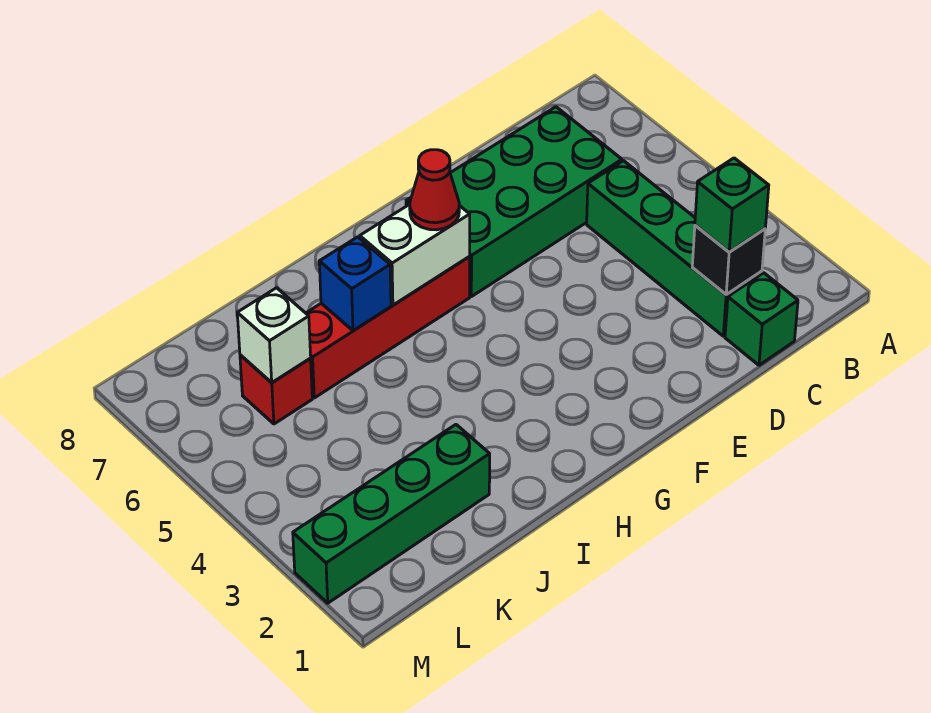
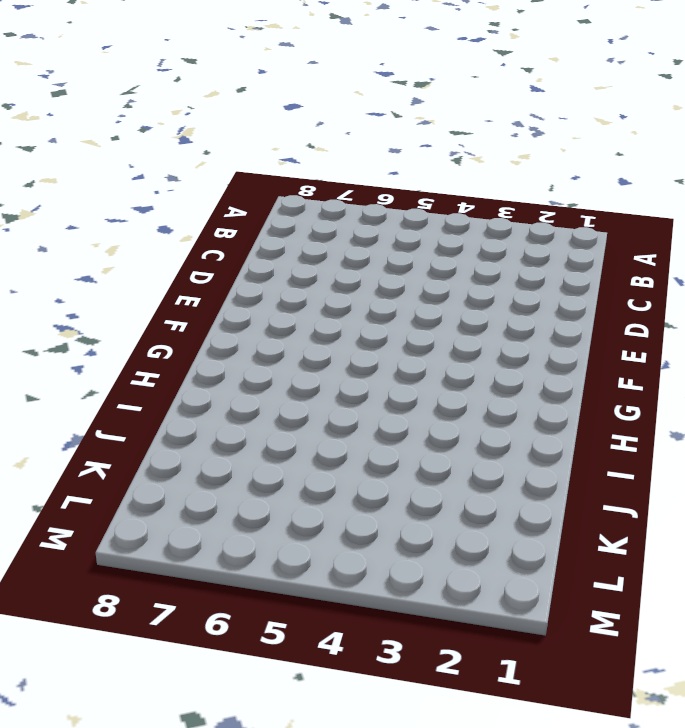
none -> green 1x1 brick [725,273,798,365]
none -> green 1x4 brick [587,161,762,336]
none -> green 2x4 brick [406,107,622,297]

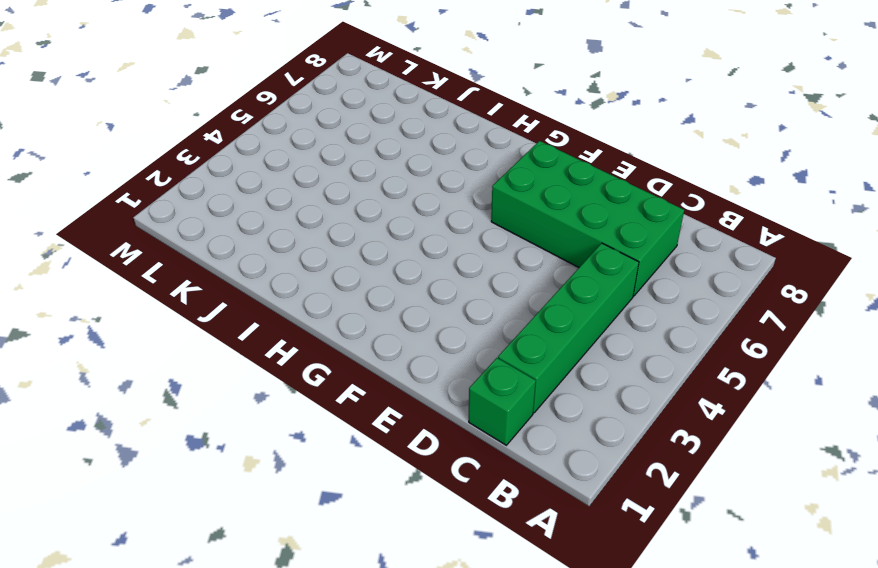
none -> red 1x4 brick [306,257,470,398]
none -> green 1x4 brick [293,425,490,603]
none -> red 1x1 brick [240,355,312,424]

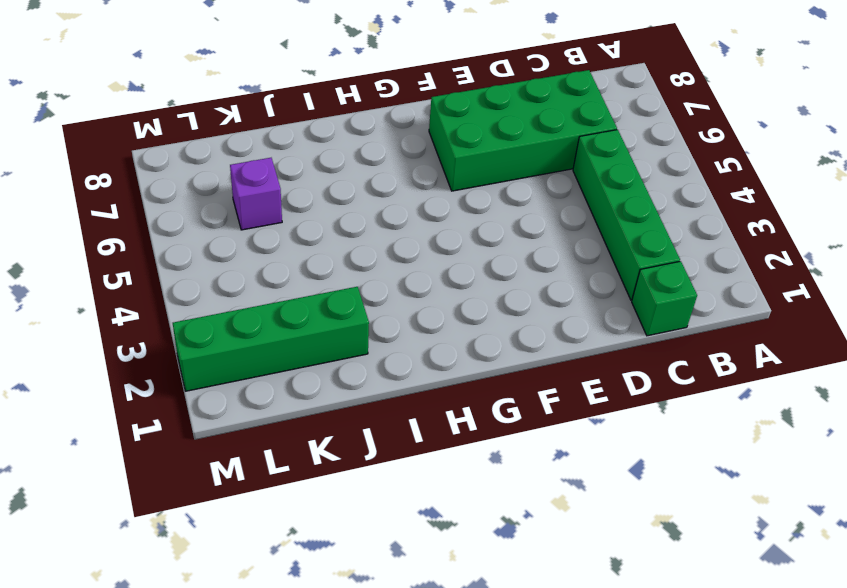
purple 1x1 brick [230,158,282,230] -> red 1x1 brick [240,355,312,424]
none -> red 1x4 brick [306,257,470,398]
none -> black 1x1 brick [692,225,765,295]
none -> white 1x2 brick [360,204,470,305]

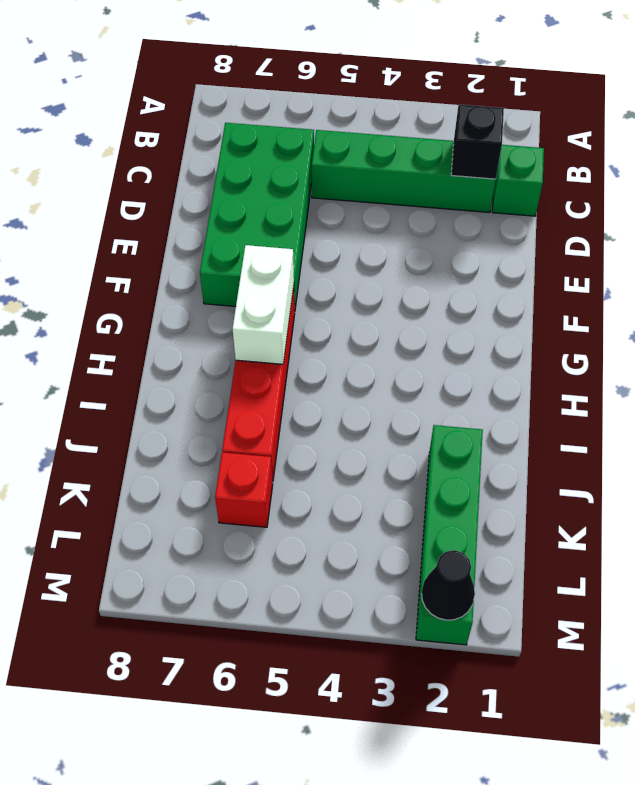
black 1x1 cone [422,550,475,620] -> none
none -> blue 1x1 brick [319,237,391,331]
none -> white 1x1 brick [237,288,311,383]
none -> green 1x1 brick [695,158,769,252]

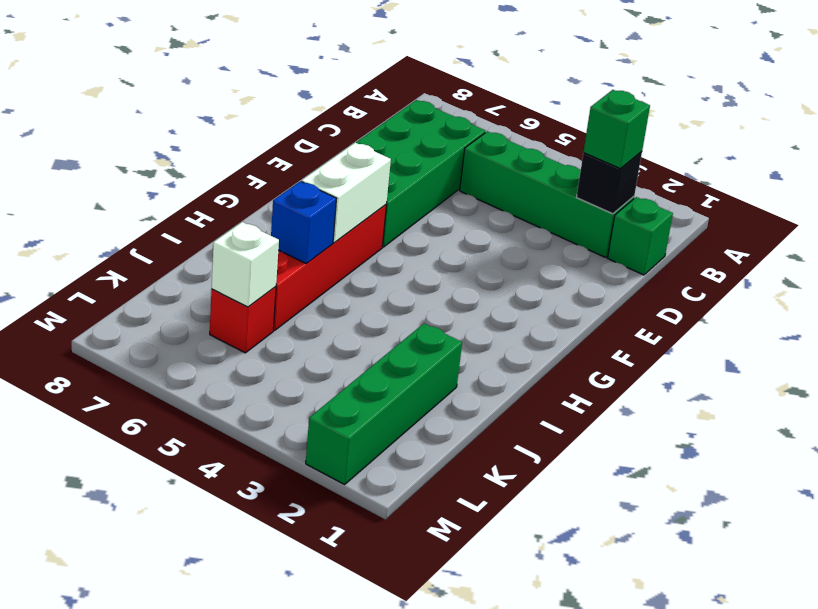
none -> red 1x1 cone [410,150,459,230]

